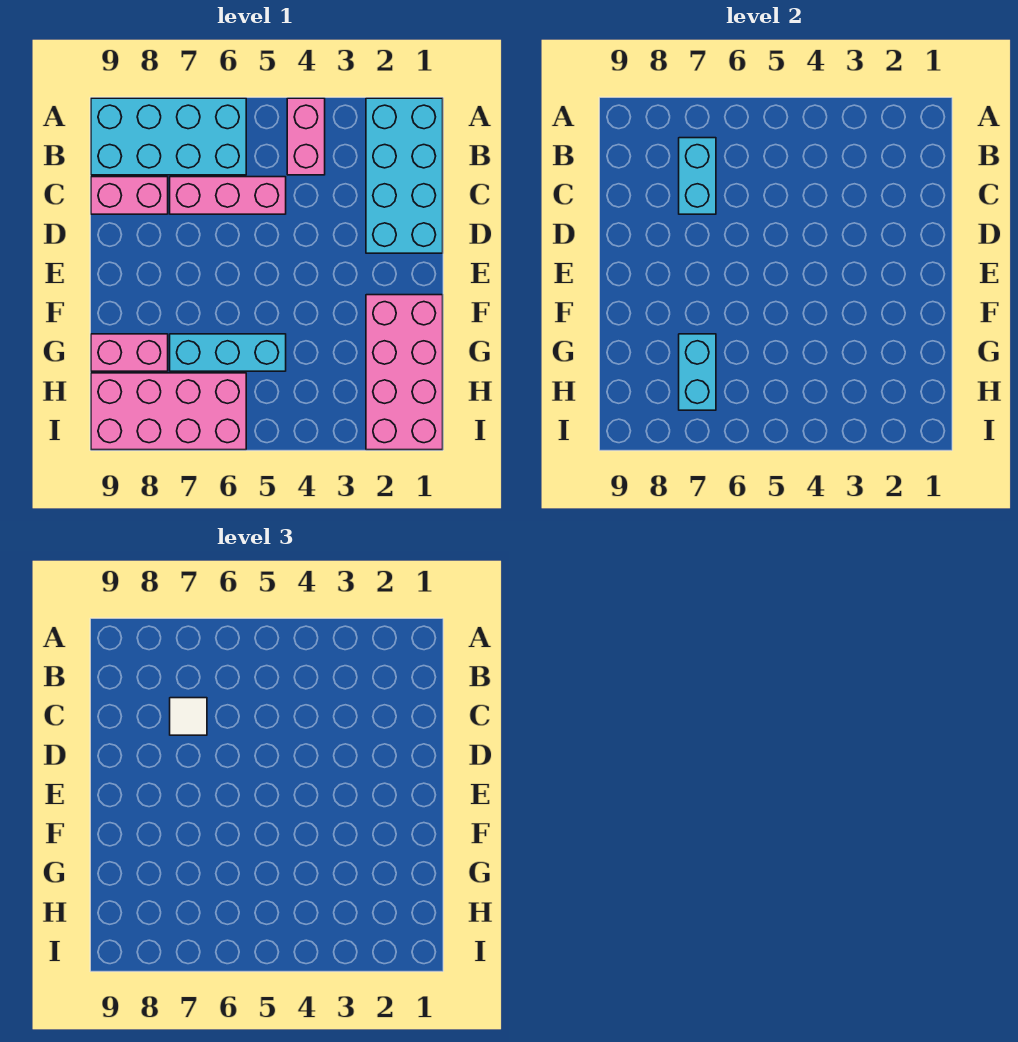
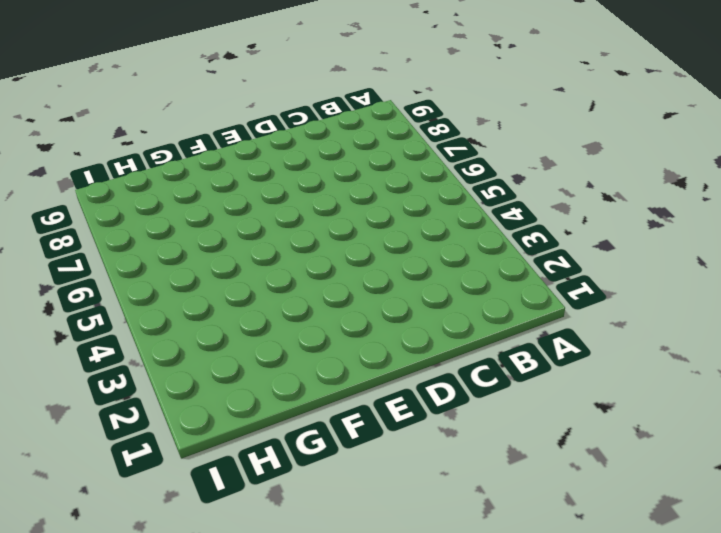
none -> cyan 2x4 brick [366,98,443,253]
none -> pink 1x2 brick [287,98,325,175]
none -> cyan 2x4 brick [91,98,246,175]

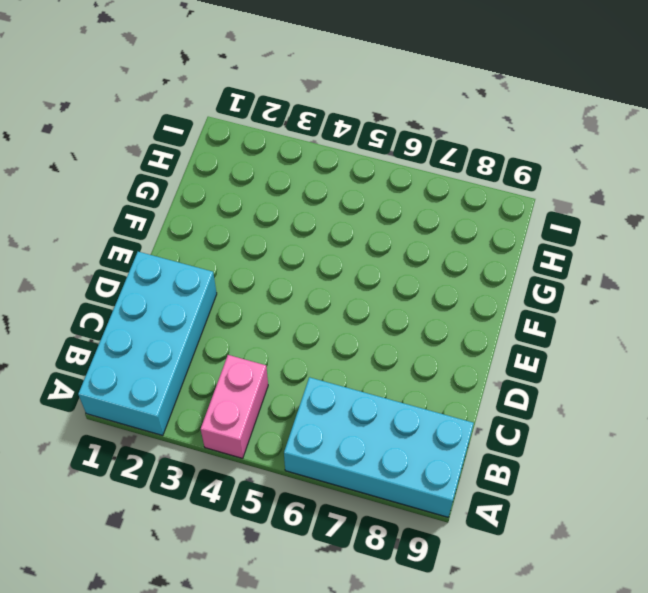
none -> pink 1x3 brick [170,177,286,214]
none -> pink 1x2 brick [91,177,168,214]
none -> pink 2x4 brick [366,295,443,450]

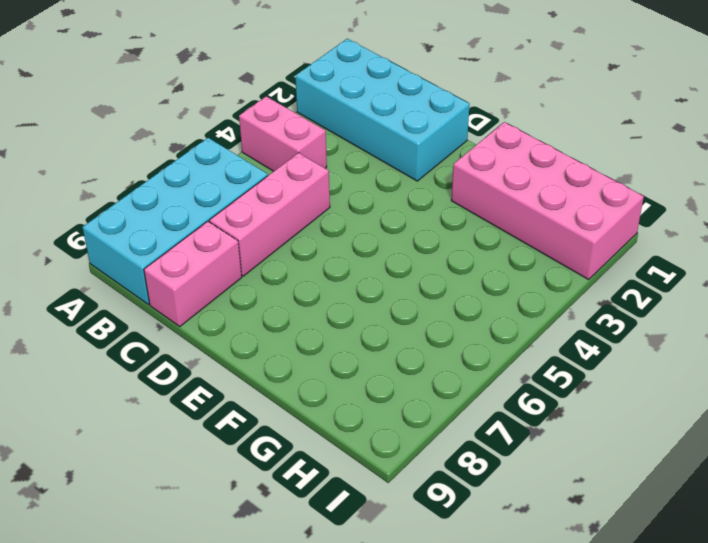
none -> cyan 1x3 brick [170,334,286,371]
none -> pink 1x2 brick [91,334,168,371]
none -> pink 2x4 brick [91,373,246,450]

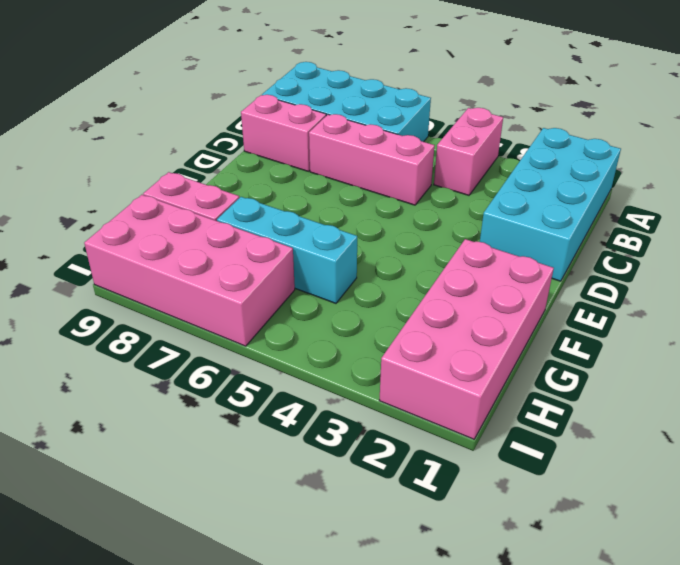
none -> cyan 1x2 brick [679,138,716,214]
none -> cyan 1x2 brick [679,334,716,410]
none -> white 1x1 tile [170,698,207,735]

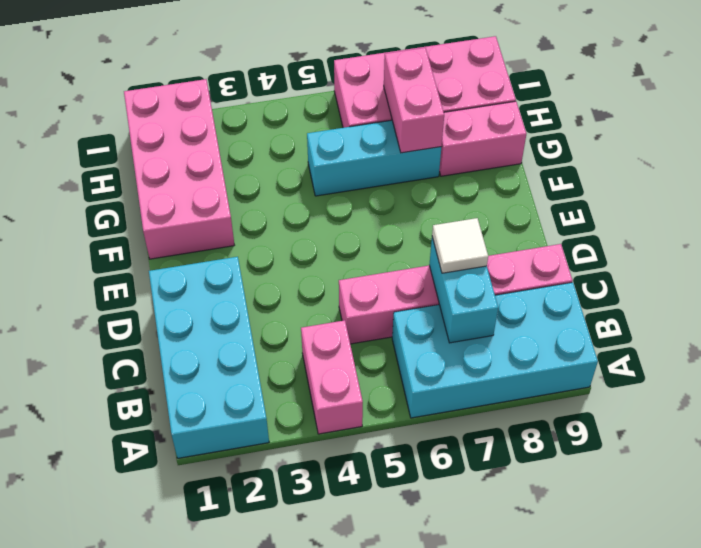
pink 1x2 brick [384,48,444,153] -> cyan 1x2 brick [679,334,716,410]

